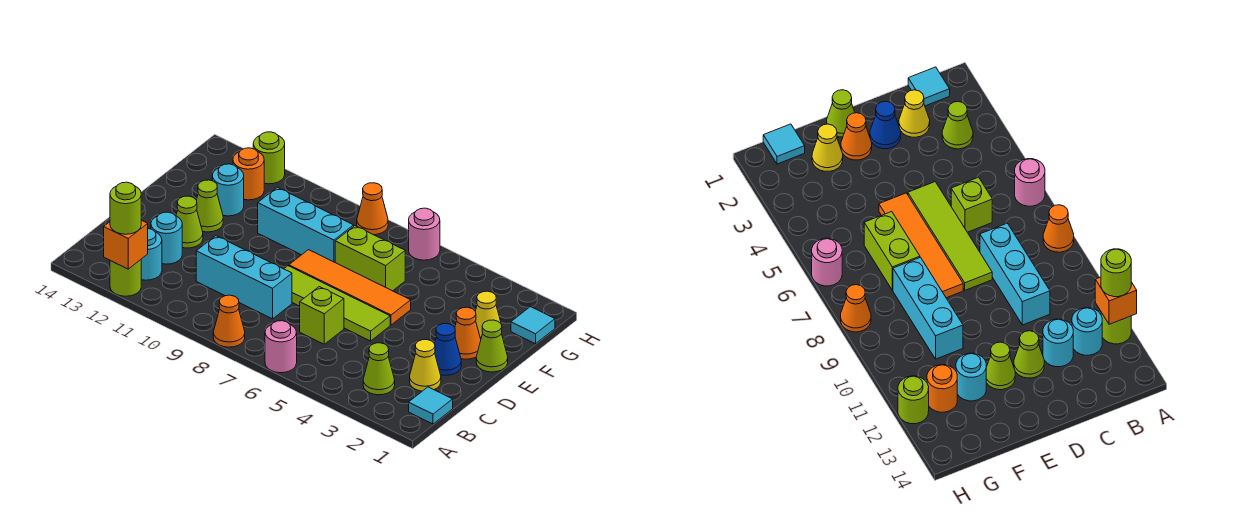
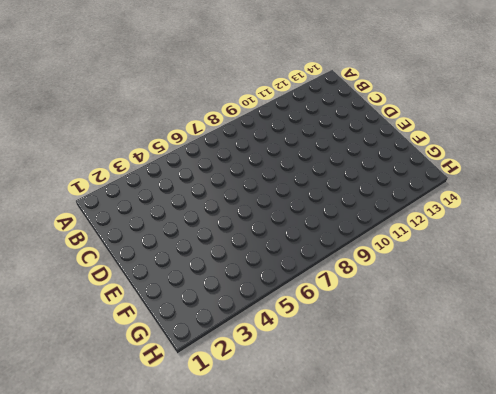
none -> pink 1x1 round brick [265,321,297,373]
none -> orange 1x1 cone [213,295,245,347]
none -> lime 1x1 round brick [110,260,141,296]

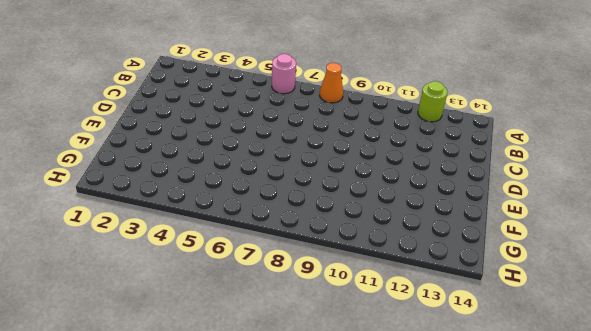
none -> cyan 1x1 tile [409,387,453,424]
none -> lime 1x1 cone [363,343,395,395]
none -> cyan 1x1 round brick [141,229,162,280]

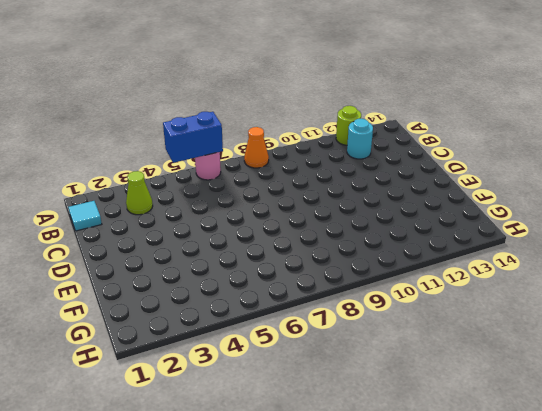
blue 1x2 brick [163,112,223,163] -> none
none -> yellow 1x1 cone [410,340,441,391]
none -> lime 1x1 brick [300,287,344,344]
none -> cyan 1x3 brick [196,236,292,319]

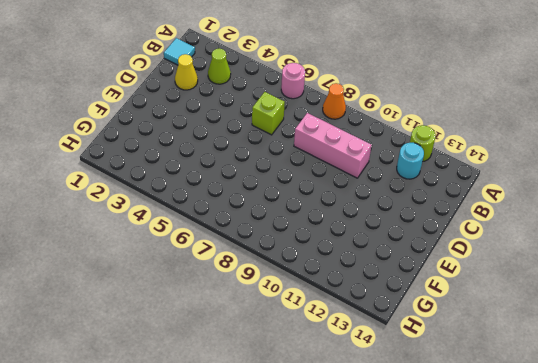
pink 1x3 brick [294,113,372,178] -> cyan 1x3 brick [196,236,292,319]
none -> cyan 1x1 round brick [151,212,182,264]
none -> blue 1x1 cone [434,323,461,375]
none -> lime 1x4 tile [284,266,390,341]

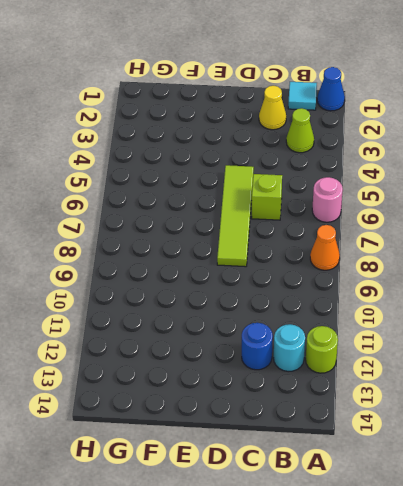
blue 1x1 cone [317,67,345,111] -> blue 1x1 cone moved to [434,323,461,375]
blue 1x1 round brick [242,323,273,370] -> cyan 1x1 round brick [151,212,182,264]
none -> cyan 1x3 brick [196,236,292,319]
none -> lime 1x1 cone [176,196,203,248]
none -> lime 1x1 cone [476,320,508,372]

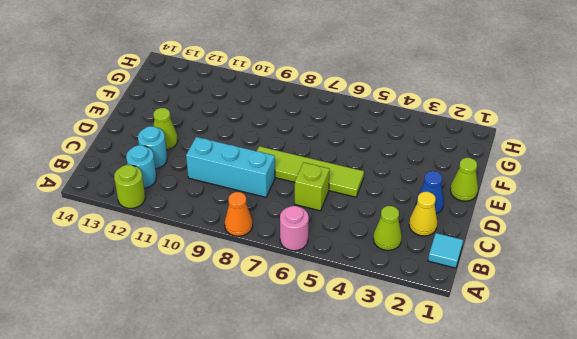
none -> orange 1x1 cone [455,307,481,359]
none -> orange 1x4 tile [289,250,411,325]
none -> lime 1x1 cone [196,180,223,232]

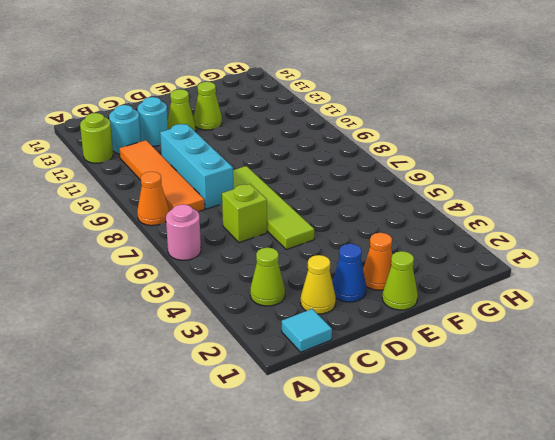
orange 1x4 tile [119,140,205,212] -> orange 1x4 tile moved to [289,250,411,325]
none -> yellow 1x1 cone [475,291,502,339]
none -> lime 1x2 brick [335,226,405,291]
none -> cyan 1x3 brick [258,187,354,262]

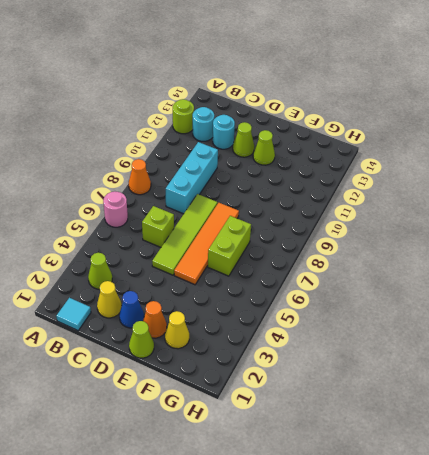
none -> cyan 1x3 brick [258,187,354,262]
none -> cyan 1x1 round brick [212,164,244,216]
none -> cyan 1x1 tile [511,307,555,344]

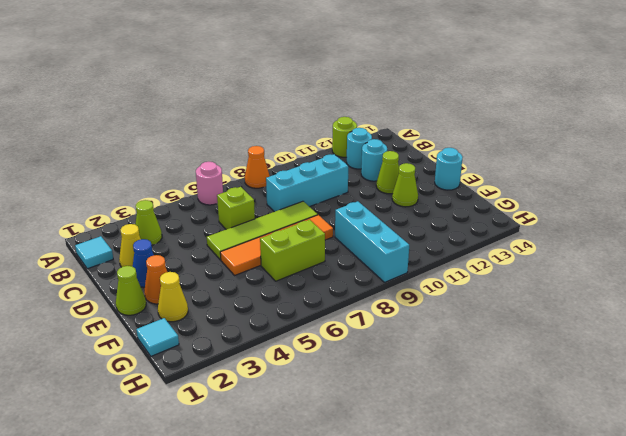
cyan 1x1 round brick [435,148,463,190] -> cyan 1x1 round brick moved to [212,164,244,216]
cyan 1x3 brick [335,201,409,282] -> cyan 1x3 brick turned to [258,187,354,262]
none -> orange 1x1 round brick [233,148,264,200]
none -> pink 1x1 round brick [409,208,440,260]
none -> orange 1x1 cone [357,183,388,235]

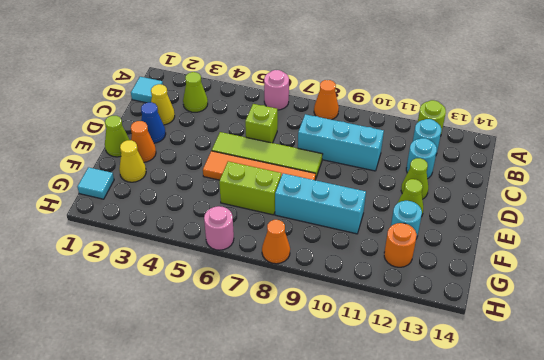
none -> lime 1x1 round brick [253,132,285,184]
none -> orange 1x1 brick [104,220,148,269]
none -> lime 1x1 round brick [110,182,141,234]

